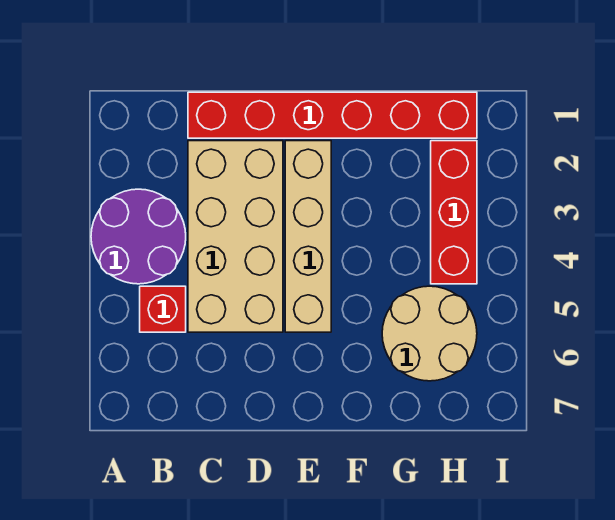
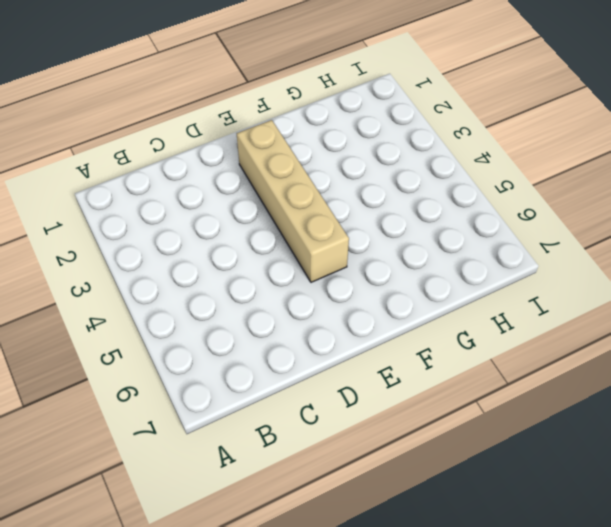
none -> purple 2x2 round brick [91,189,186,284]
none -> red 1x1 brick [140,286,186,332]

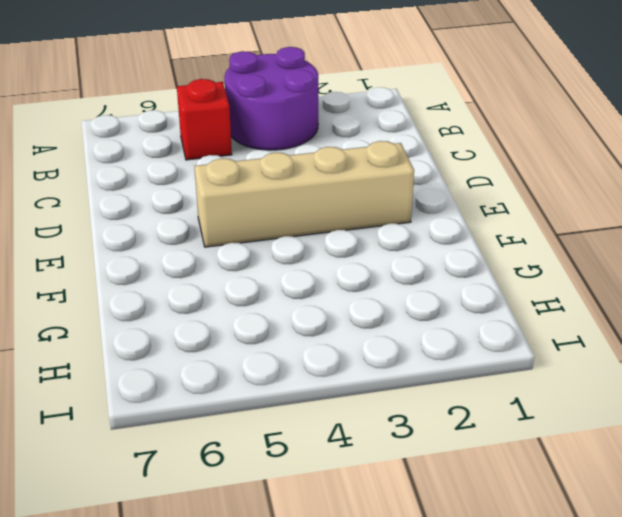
none -> red 1x6 brick [188,92,477,138]
none -> tan 2x4 brick [188,141,283,332]

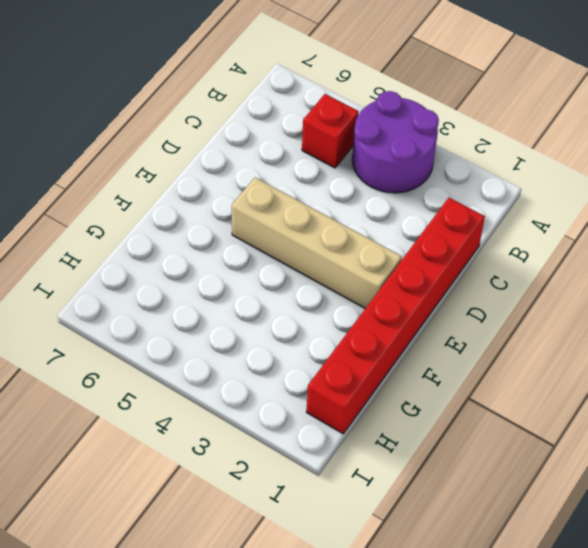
none -> tan 2x4 brick [188,141,283,332]
none -> tan 2x2 round brick [382,286,477,381]

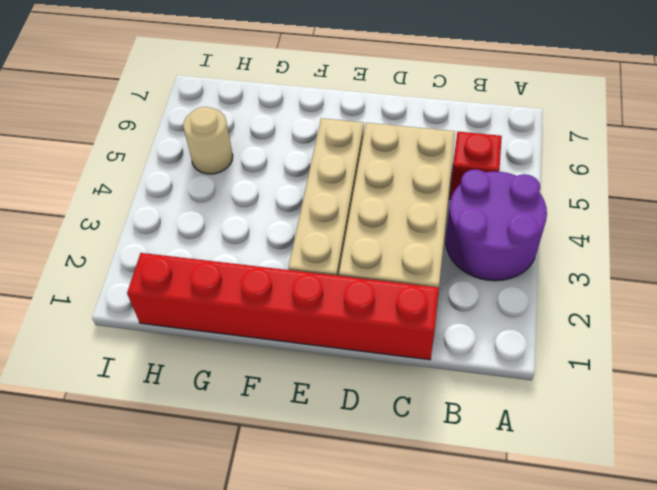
tan 1x1 round brick [183,107,233,174] -> tan 2x2 round brick [382,286,477,381]
none -> red 1x3 brick [431,141,477,284]

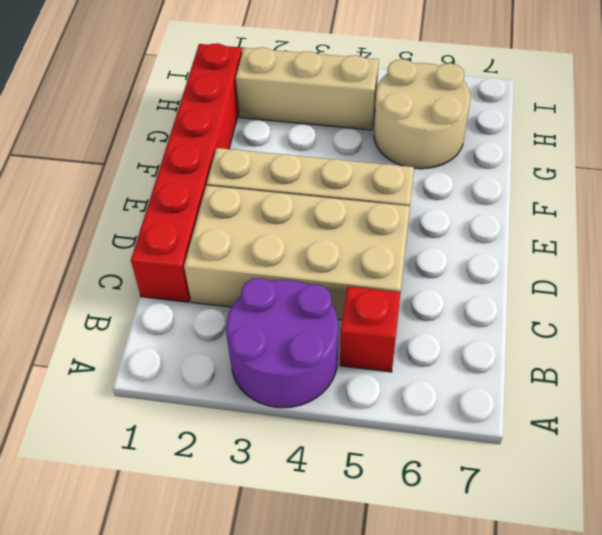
tan 1x3 brick [236,47,379,130] -> red 1x3 brick [431,141,477,284]

